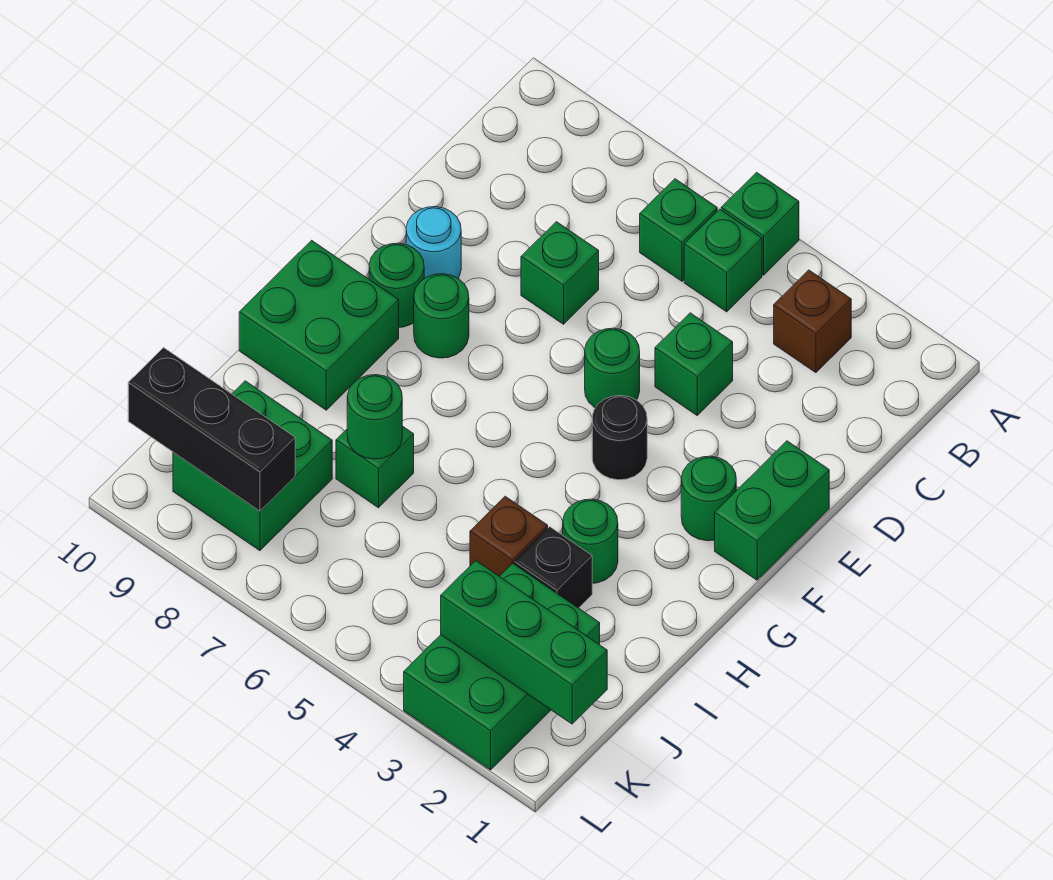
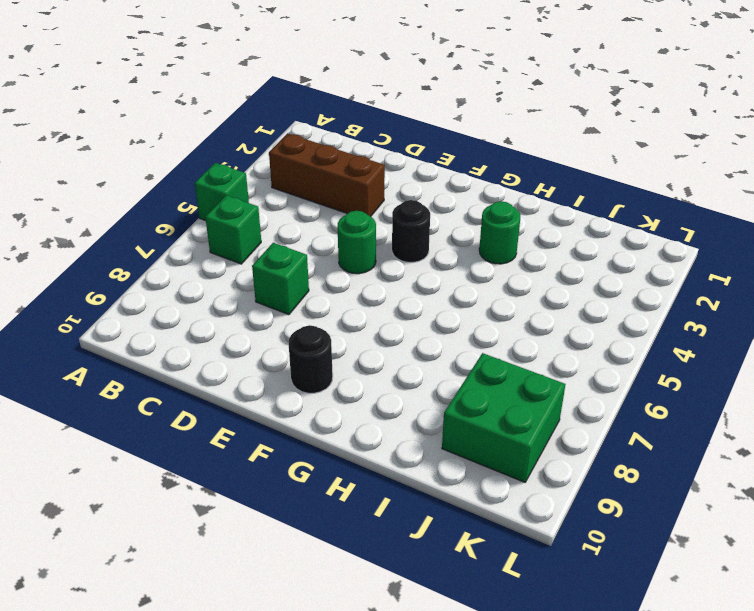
brown 1x3 brick [269,134,385,216] -> brown 1x1 brick [774,270,851,373]
black 1x1 round brick [289,325,333,393] -> green 1x1 round brick [369,243,424,327]
none -> green 1x1 brick [684,209,762,312]
none -> green 1x1 brick [655,313,733,415]
none -> green 1x2 brick [715,441,829,580]

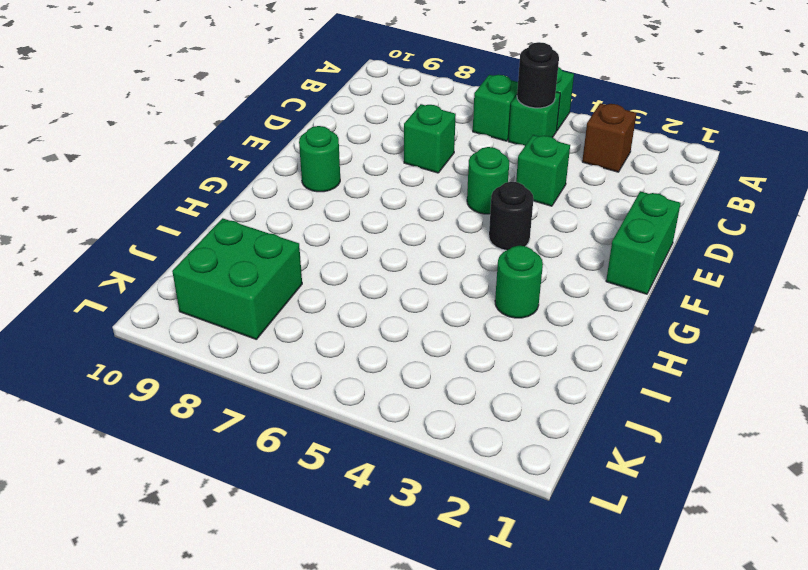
black 1x1 round brick [517,42,559,108] -> none
none -> cyan 1x1 round brick [406,207,461,279]
none -> green 1x1 round brick [681,456,736,541]
none -> green 1x1 round brick [414,274,469,358]

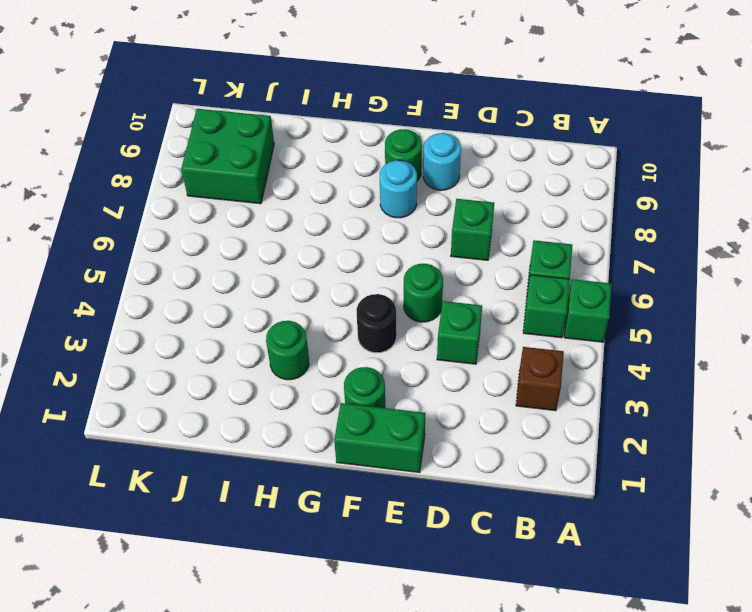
cyan 1x1 round brick [380,160,417,218] -> green 1x1 round brick [414,274,469,358]
none -> green 2x2 brick [239,240,399,410]
none -> black 1x1 brick [515,527,592,608]
none -> brown 1x1 brick [470,496,548,576]

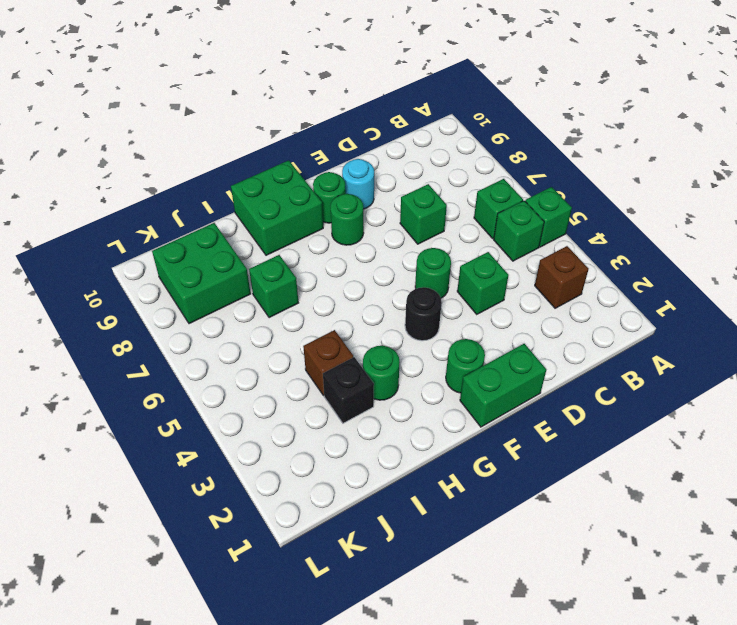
none -> green 2x3 brick [404,564,600,770]
none -> green 1x1 round brick [347,375,402,459]
none -> green 1x3 brick [441,561,607,724]

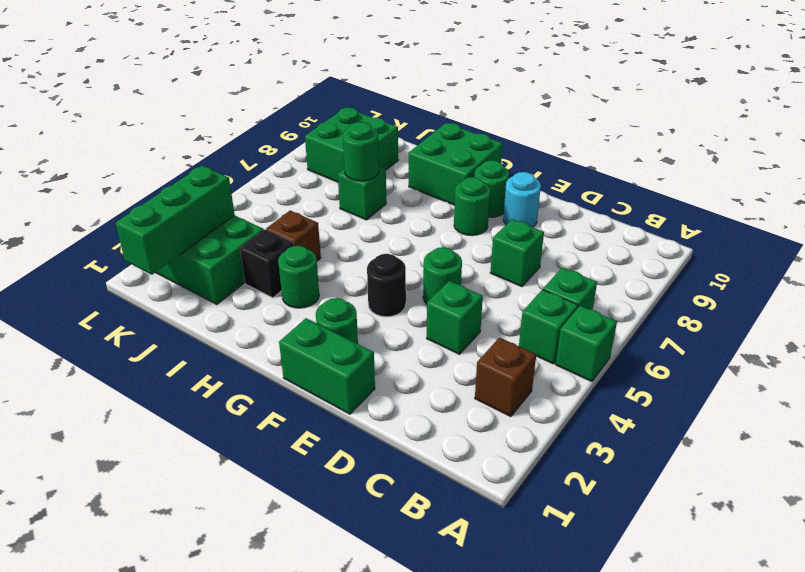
none -> black 1x3 brick [128,348,295,511]

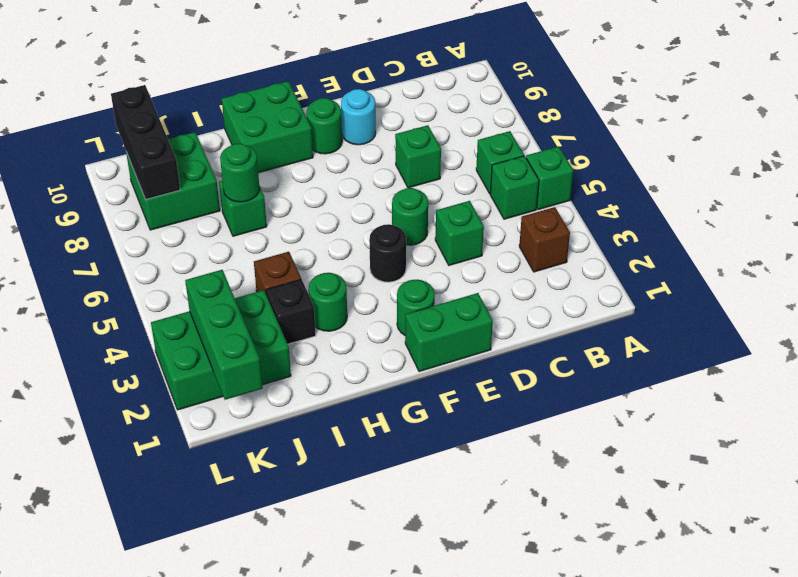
none -> green 1x1 round brick [414,274,469,358]

